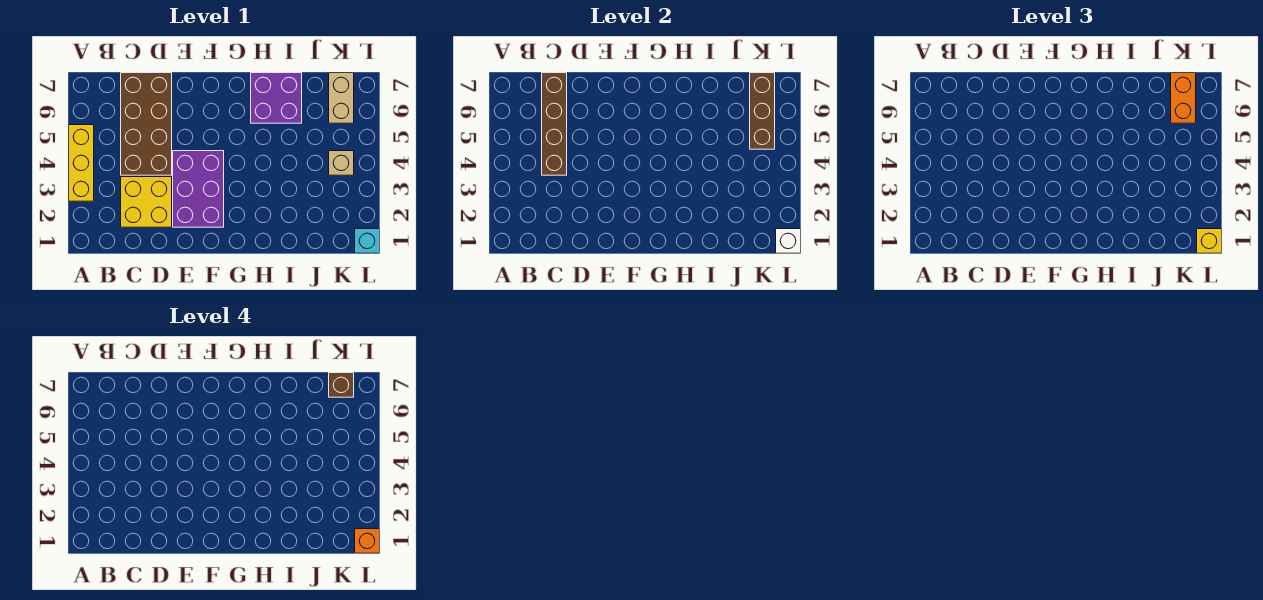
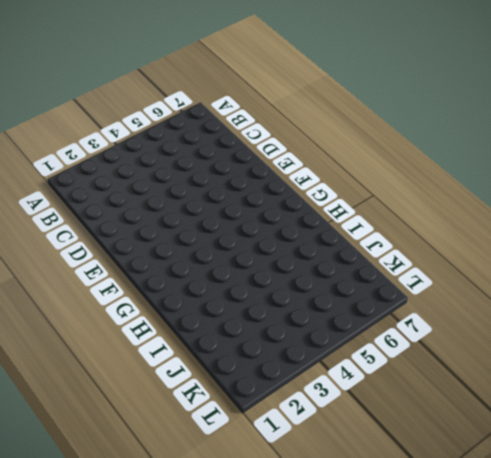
none -> yellow 1x3 brick [69,125,94,201]
none -> yellow 2x2 brick [121,177,172,227]
none -> brown 2x4 brick [121,73,172,175]

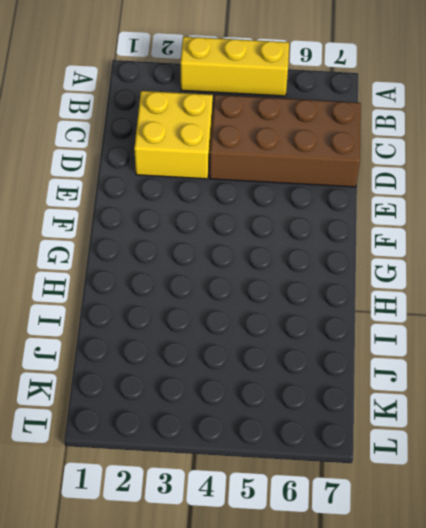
none -> purple 2x3 brick [173,151,224,227]
none -> purple 2x2 brick [251,73,302,123]
none -> tan 1x1 brick [329,151,354,175]

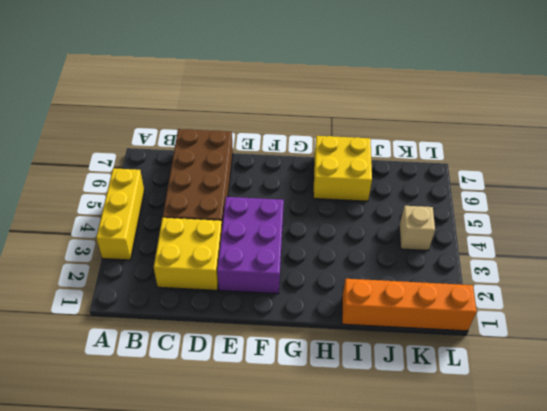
yellow 2x2 brick [313,136,372,201] -> purple 2x2 brick [251,73,302,123]
orange 1x4 brick [342,279,476,331] -> cyan 1x1 brick [355,229,380,253]
none -> tan 1x2 brick [329,73,354,123]
none -> brown 1x4 brick [542,73,567,175]
none -> brown 1x3 brick [750,73,775,149]

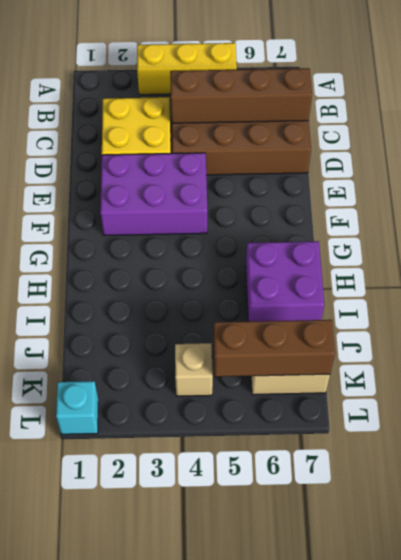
none -> white 1x1 brick [776,229,801,253]
none -> orange 1x2 brick [1171,73,1196,123]
none -> yellow 1x1 brick [1197,229,1222,253]

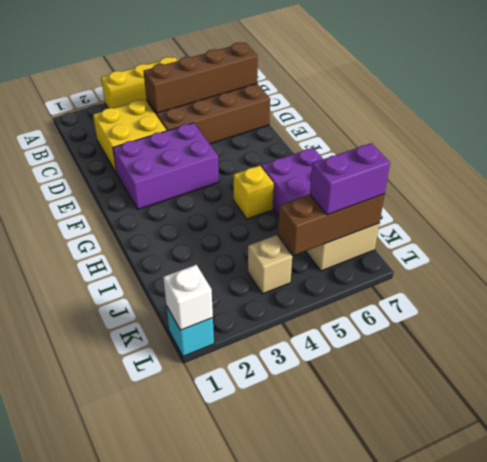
yellow 1x1 brick [234,166,274,219] -> yellow 1x1 brick moved to [1197,229,1222,253]
purple 1x2 brick [310,143,390,215] -> orange 1x2 brick [1171,73,1196,123]
none -> brown 1x1 brick [329,373,354,397]
none -> orange 1x1 brick [355,529,380,553]

